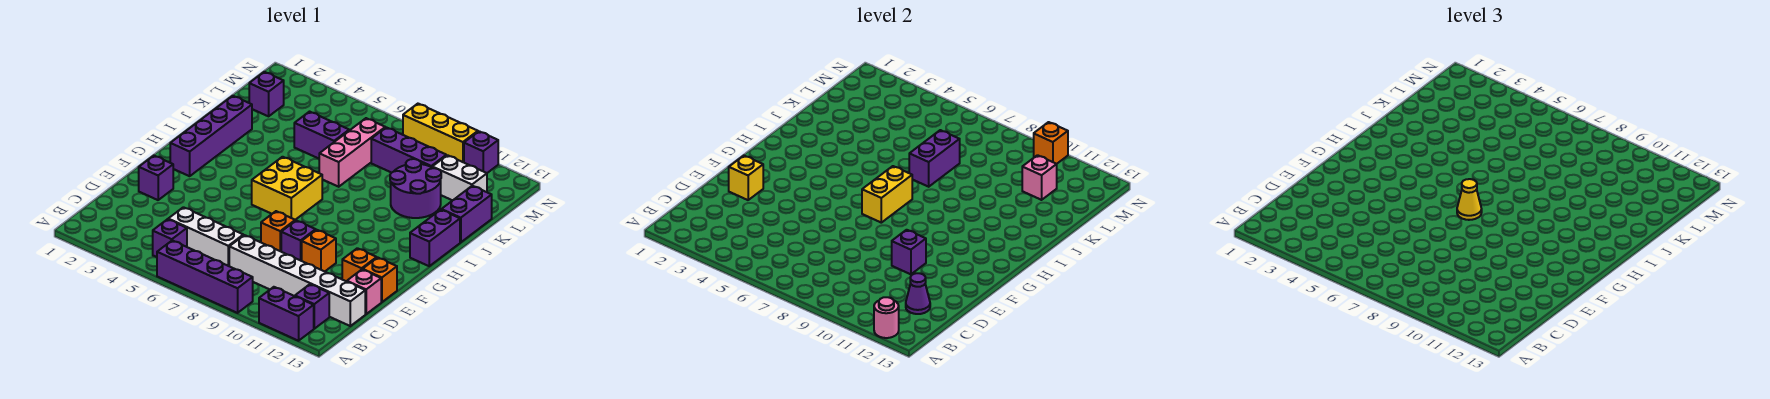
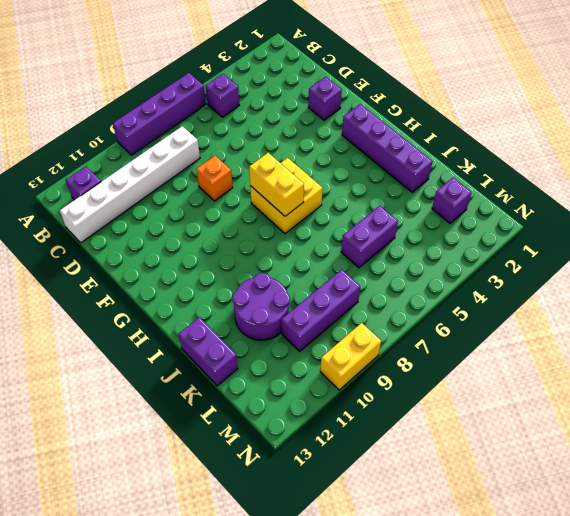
yellow 1x2 brick [320,323,381,390] -> yellow 1x3 brick [403,104,478,162]
none -> purple 1x2 brick [259,287,314,341]
none -> white 1x3 brick [168,207,243,266]
none -> pink 1x1 brick [347,270,381,314]
none -> purple 1x1 brick [281,220,316,261]

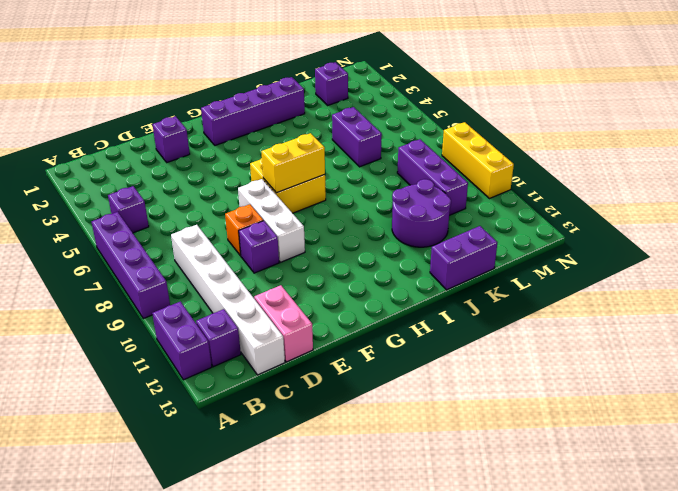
pink 1x2 brick [254,285,313,362] -> pink 1x1 brick [347,270,381,314]
white 1x3 brick [238,179,305,262] -> white 1x3 brick moved to [168,207,243,266]
none -> orange 1x1 brick [302,230,336,271]
none -> orange 1x1 brick [342,248,377,282]
none -> orange 1x1 brick [363,258,397,302]
none -> purple 1x2 brick [410,210,460,266]

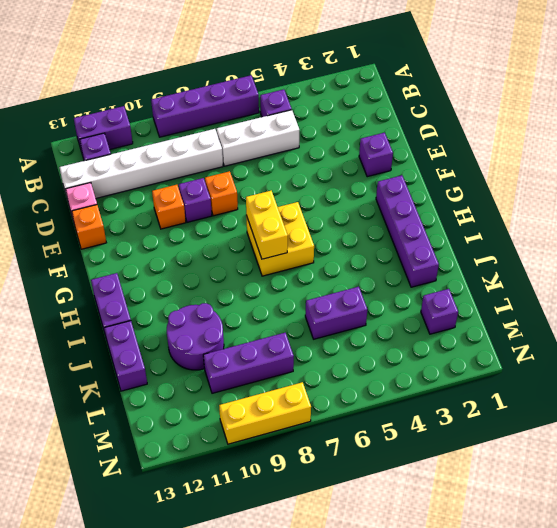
none -> orange 1x1 brick [342,248,377,282]
none -> pink 1x3 brick [319,118,385,187]
none -> white 1x2 brick [432,155,487,200]
none -> purple 1x1 brick [464,131,498,173]

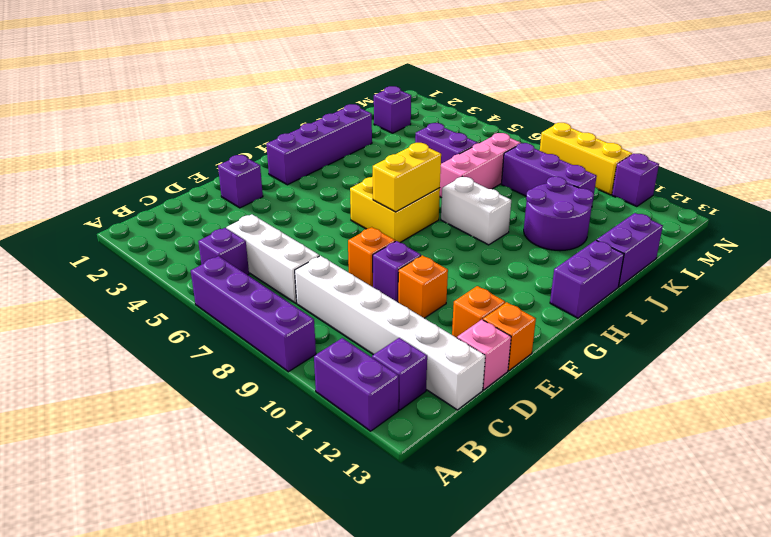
white 1x2 brick [441,176,511,245] -> white 1x2 brick moved to [432,155,487,200]
none -> pink 1x1 round brick [874,297,899,338]
none -> purple 1x1 cone [906,273,930,314]
none -> yellow 1x1 brick [729,156,763,200]
none -> purple 1x1 brick [892,230,926,274]

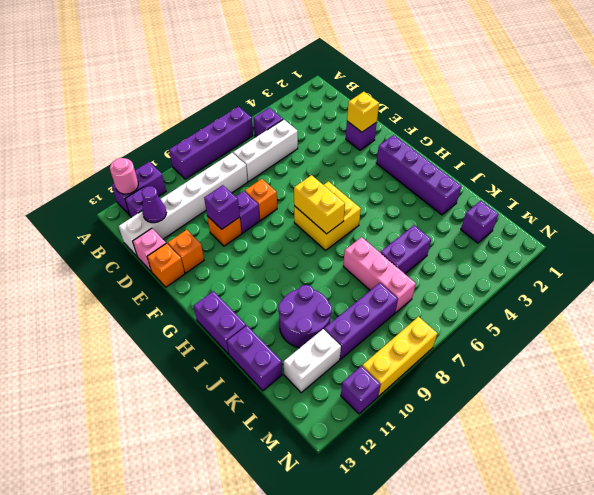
none -> purple 1x2 brick [909,130,960,187]
none -> pink 1x1 brick [1022,155,1057,200]
none -> orange 1x1 brick [1034,122,1068,164]
none -> yellow 1x1 cone [1457,179,1482,220]

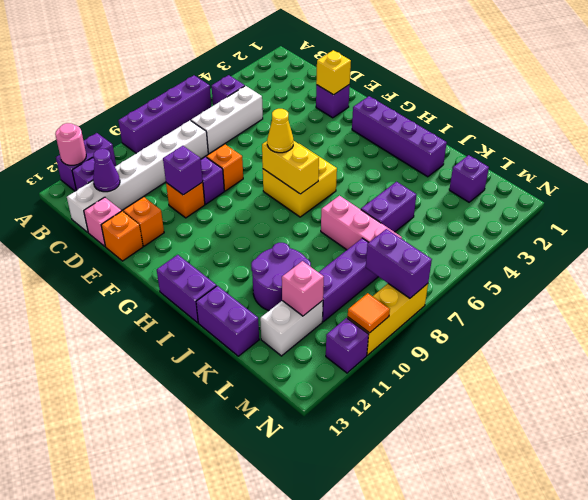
purple 1x2 brick [366,229,432,298] -> purple 1x2 brick moved to [909,130,960,187]
orange 1x1 tile [348,293,390,333] -> orange 1x1 brick [1034,122,1068,164]

